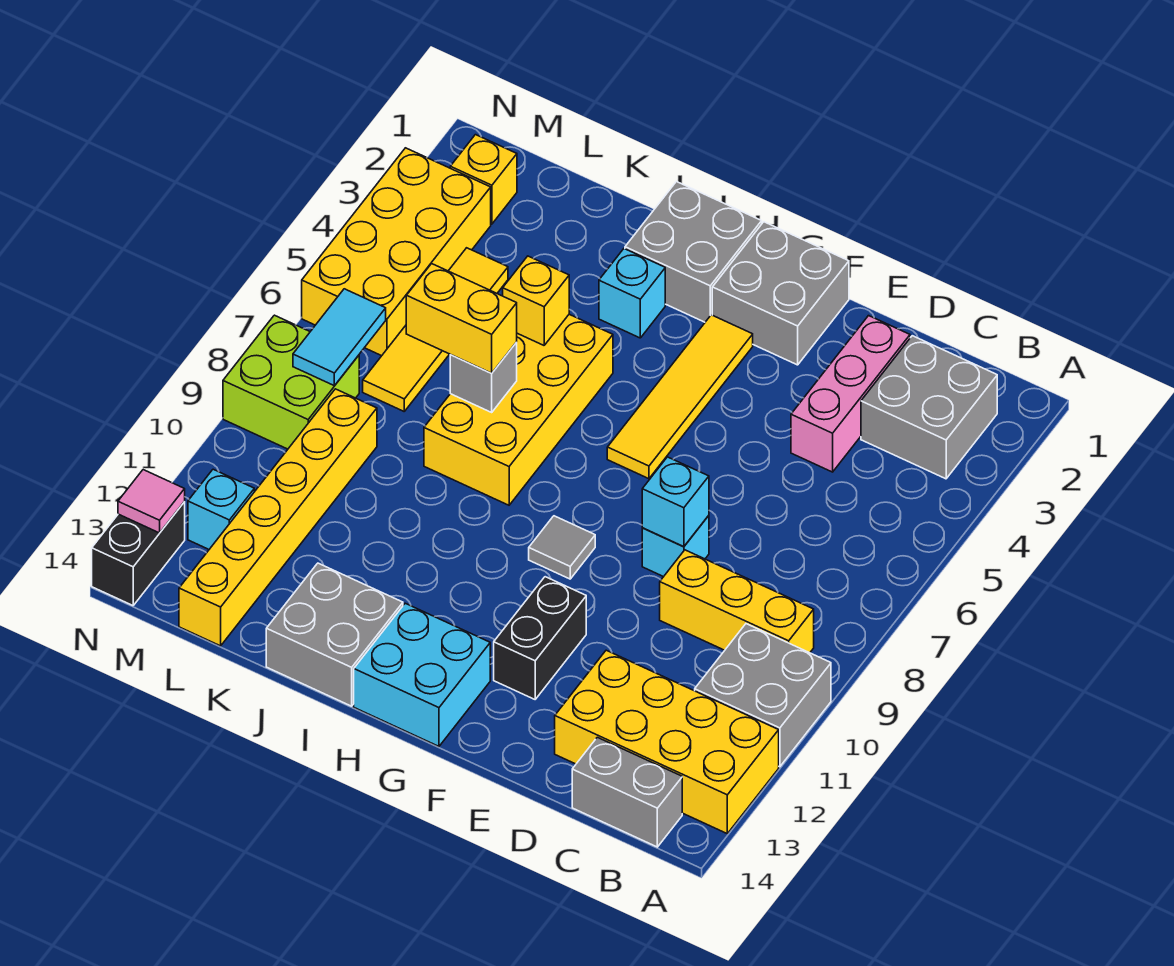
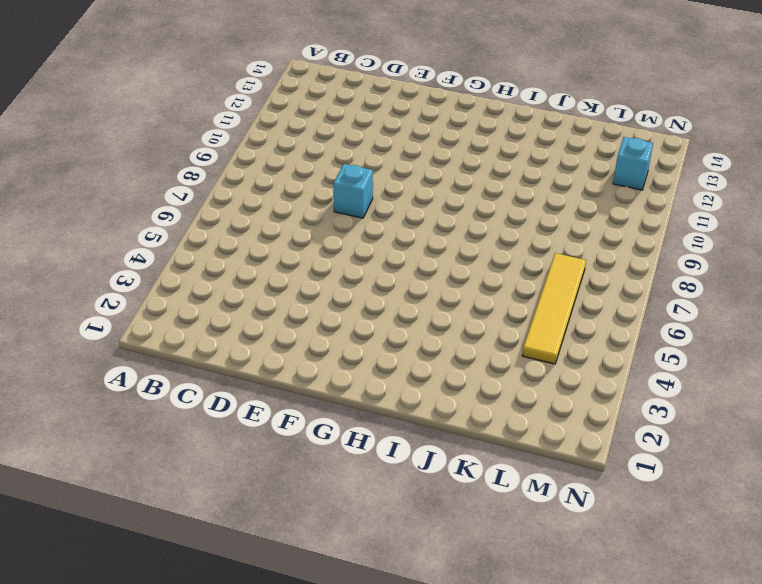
none -> grey 2x2 brick [695,624,831,767]
none -> yellow 2x4 brick [555,650,779,833]
none -> grey 2x2 brick [861,336,997,479]

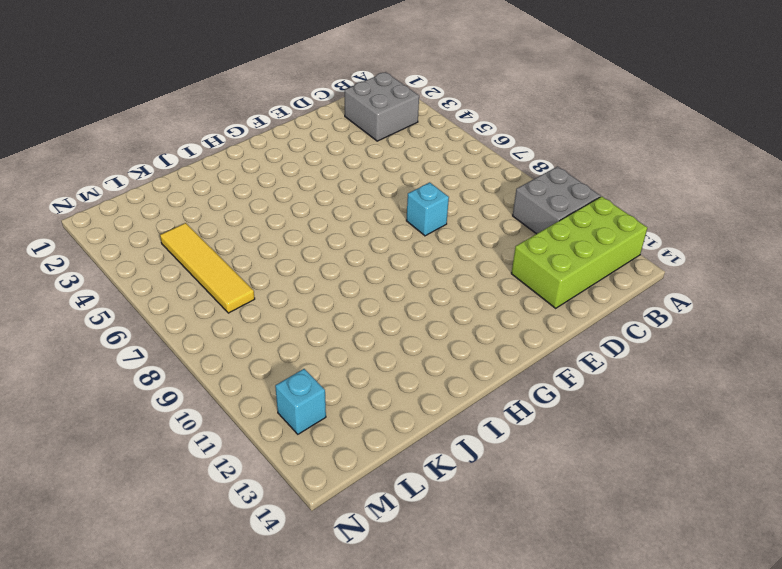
lime 2x4 brick [511,196,647,308] -> yellow 2x4 brick [555,650,779,833]
none -> yellow 1x3 brick [660,550,814,653]
none -> grey 1x2 brick [572,737,682,847]
none -> pink 1x3 brick [791,316,910,472]

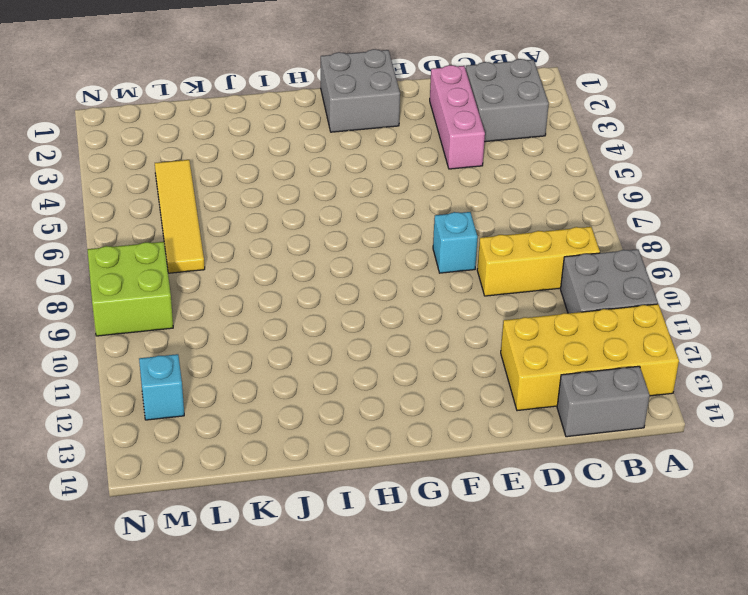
none -> black 1x2 brick [494,577,586,699]
none -> yellow 1x4 tile [607,315,753,479]
none -> grey 1x1 tile [529,516,595,579]

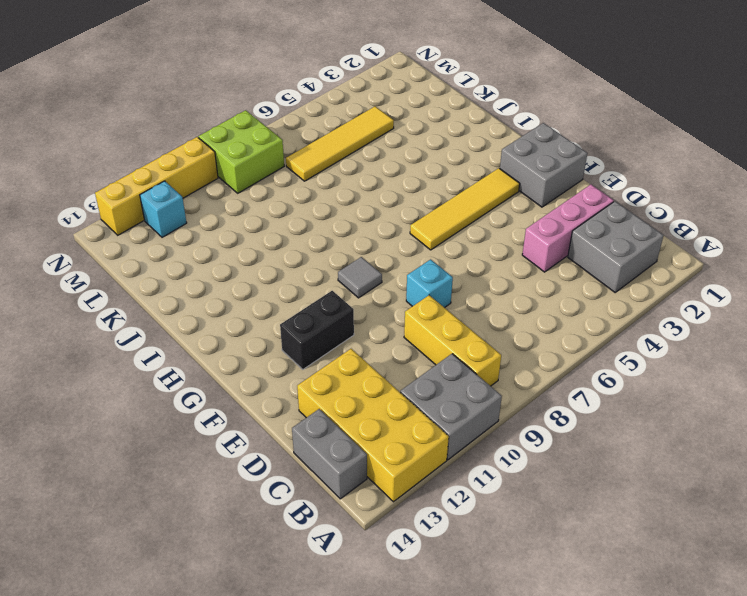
yellow 1x4 brick [95,137,218,235] -> black 1x2 brick [92,502,185,606]
none -> cyan 2x2 brick [354,603,490,746]
none -> grey 2x2 brick [625,182,762,322]
none -> cyan 1x1 brick [599,249,665,338]

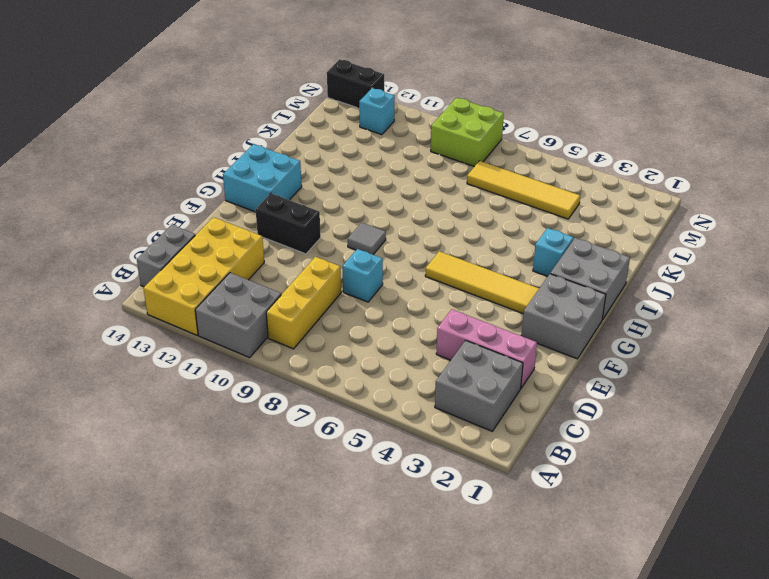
none -> yellow 2x4 brick [424,314,613,505]
none -> grey 2x2 brick [266,563,403,706]
none -> yellow 1x6 brick [179,389,377,646]

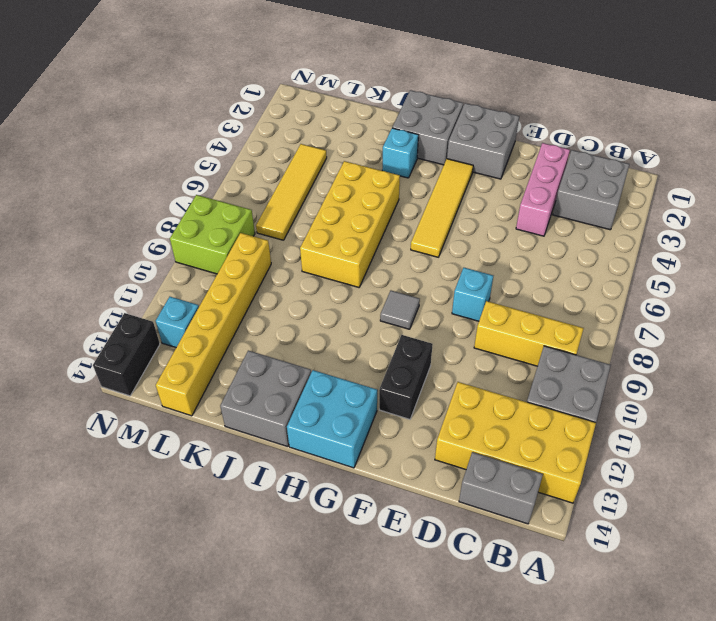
none -> yellow 1x1 brick [450,135,517,224]
none -> yellow 2x4 brick [302,148,491,356]
none -> cyan 1x1 brick [642,457,709,547]

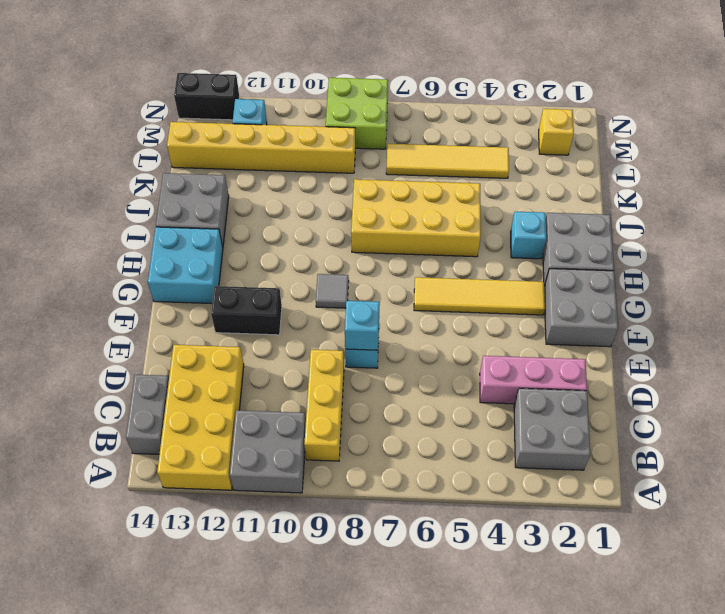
none -> yellow 2x4 brick [302,148,491,356]
none -> yellow 1x1 brick [503,256,569,345]
none -> grey 1x1 brick [450,342,517,412]

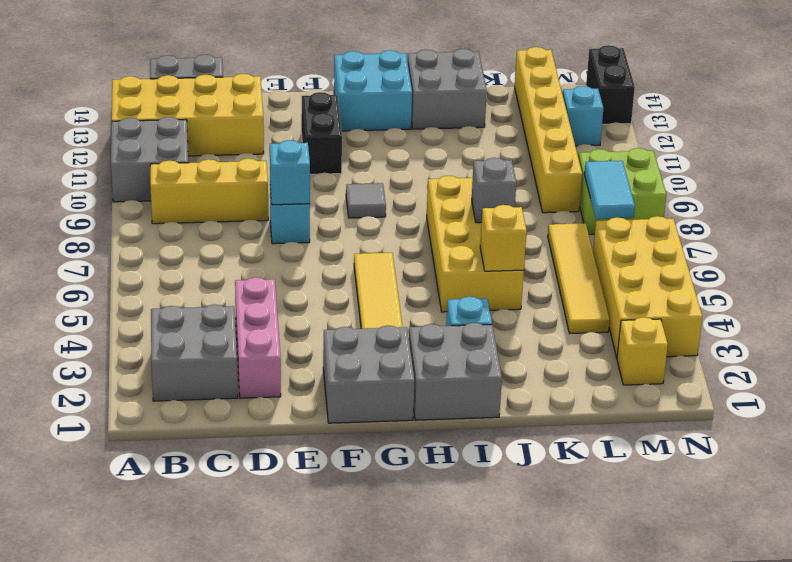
none -> pink 1x1 tile [118,470,185,533]
none -> yellow 1x2 brick [406,264,517,373]

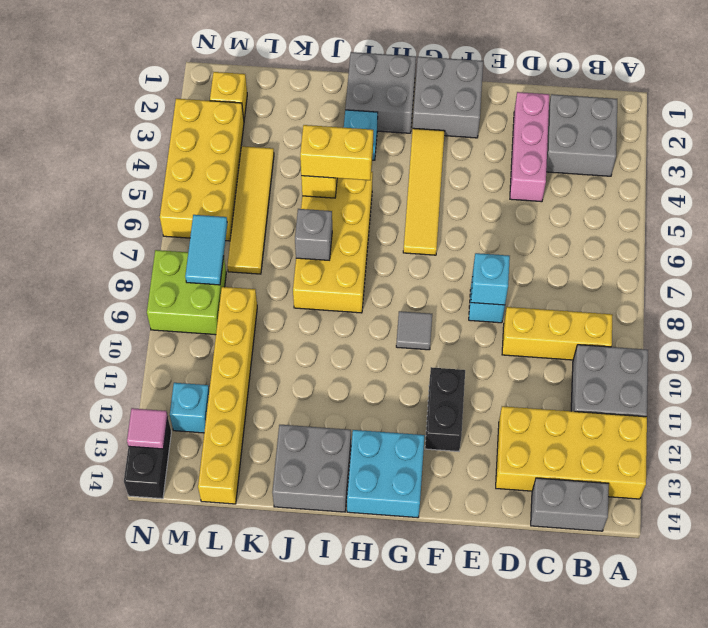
yellow 1x2 brick [300,125,373,180] -> yellow 1x2 brick moved to [406,264,517,373]

